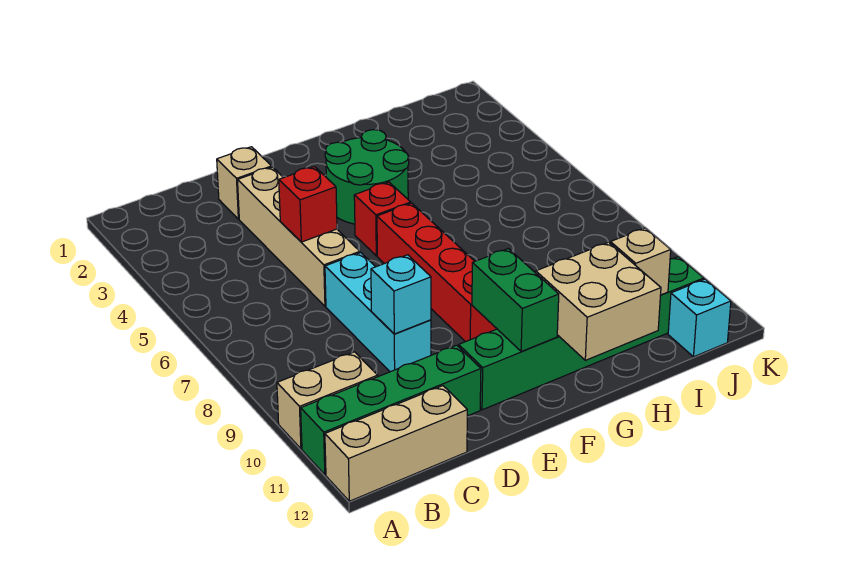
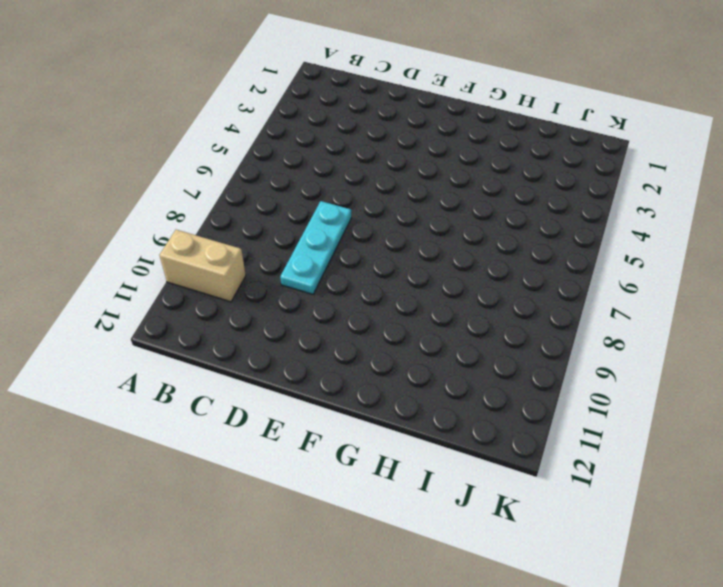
cyan 1x3 plate [280,201,351,294] -> cyan 1x3 brick [325,253,431,372]
none -> green 1x4 brick [301,345,481,475]
none -> tan 1x3 brick [325,386,467,501]
none -> tan 1x1 brick [217,147,272,219]

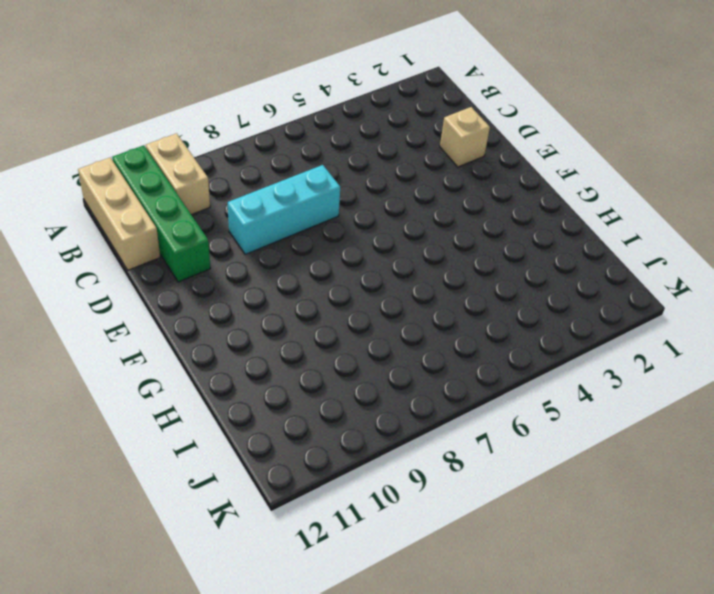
none -> tan 1x4 brick [238,167,360,306]
none -> green 1x6 brick [459,257,704,410]
none -> green 2x2 round brick [325,130,409,224]

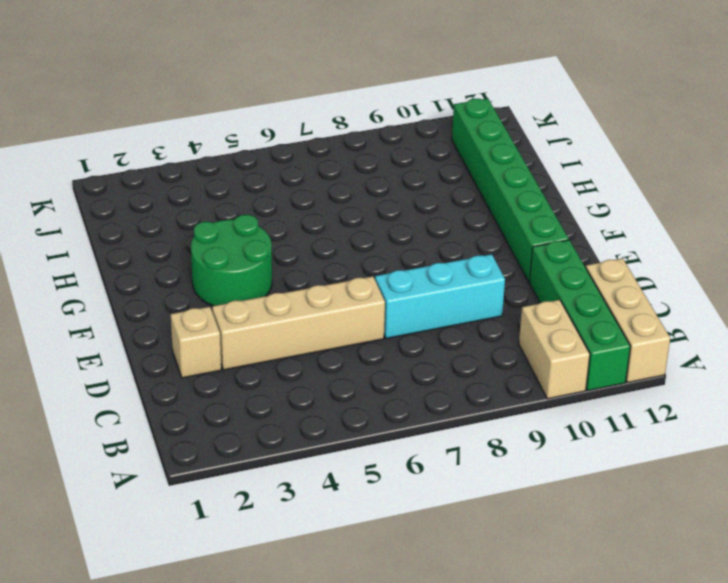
none -> red 1x1 brick [354,182,411,256]
none -> red 1x4 brick [377,203,497,342]
none -> cyan 1x1 brick [668,279,731,357]

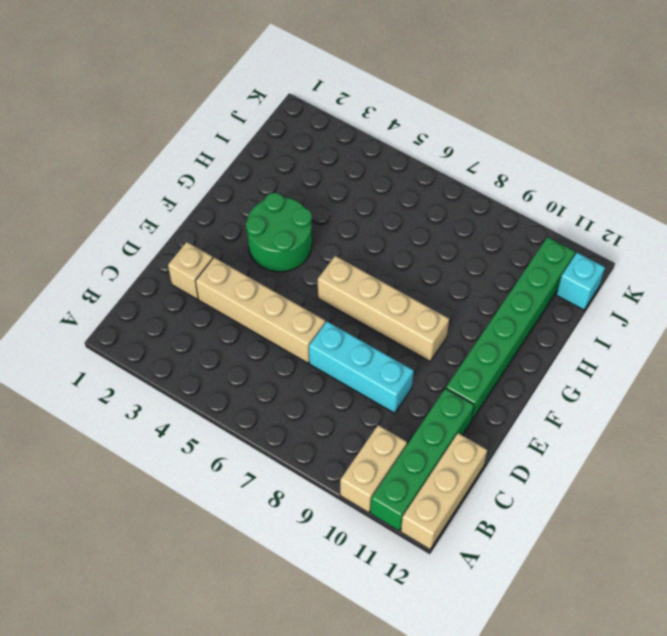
tan 1x4 brick [318,256,449,361] -> red 1x4 brick [377,203,497,342]
none -> red 1x1 brick [354,182,411,256]
none -> red 1x1 brick [279,167,337,242]
none -> cyan 1x1 brick [371,255,431,334]

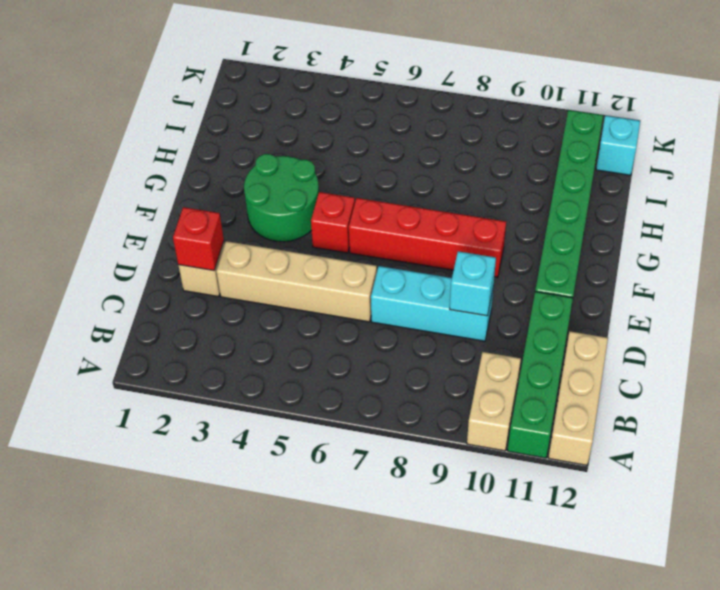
red 1x1 brick [173,207,224,271] -> red 1x1 brick moved to [279,167,337,242]
none -> green 1x2 brick [472,249,559,352]
none -> tan 2x2 brick [536,242,661,360]
none -> tan 1x1 brick [610,228,671,295]

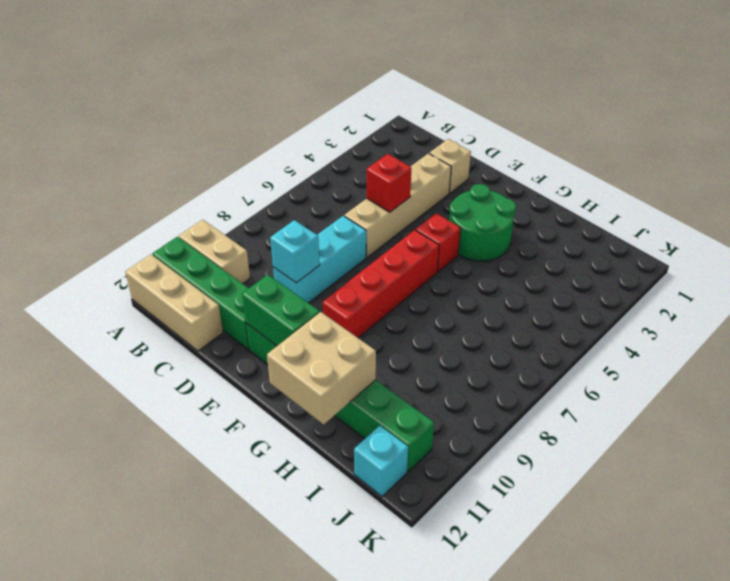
green 1x2 brick [242,275,320,346] -> green 1x2 brick turned to [472,249,559,352]
none -> tan 1x1 brick [610,228,671,295]

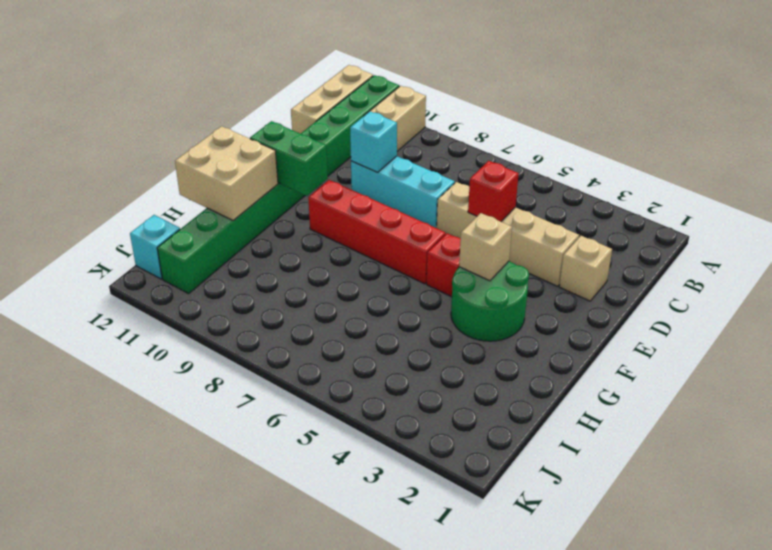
tan 1x1 brick [459,213,512,281] -> tan 1x1 brick moved to [610,228,671,295]

